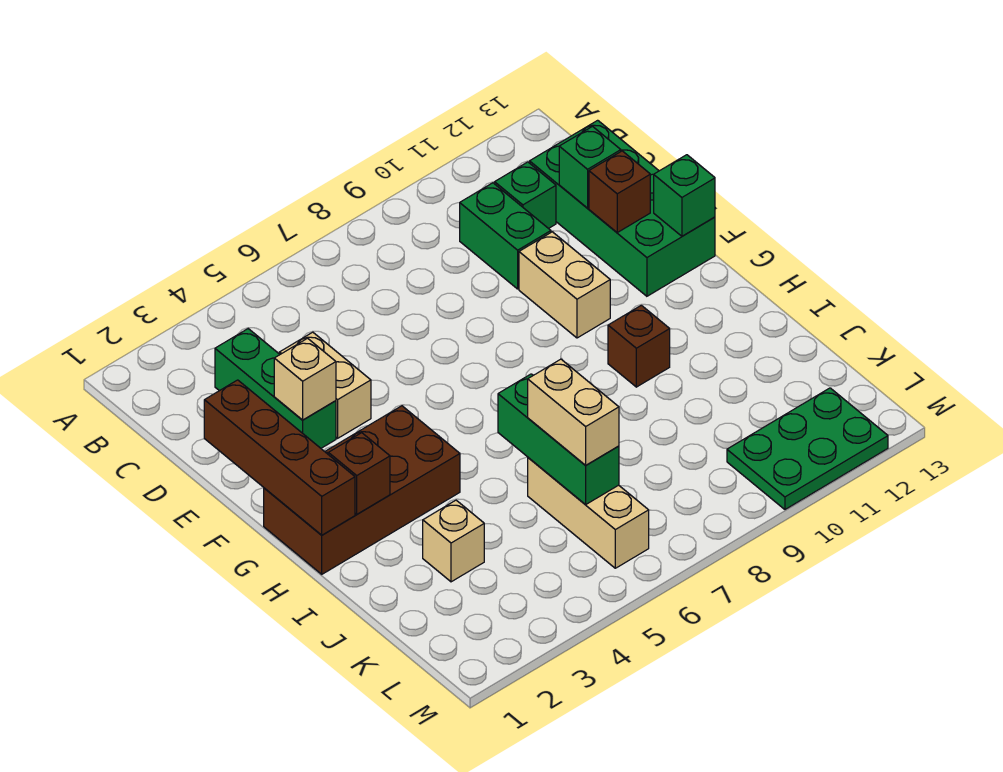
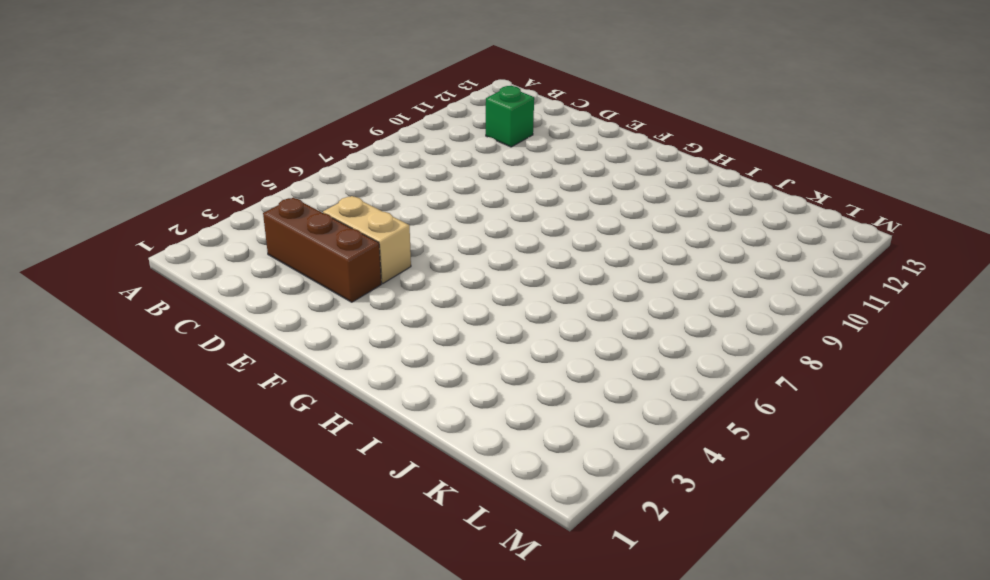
brown 1x3 brick [263,198,381,302] -> green 1x3 brick [215,329,336,448]
none -> green 1x2 brick [460,183,551,289]
none -> green 2x4 brick [530,120,715,296]
none -> tan 1x2 brick [519,232,610,338]

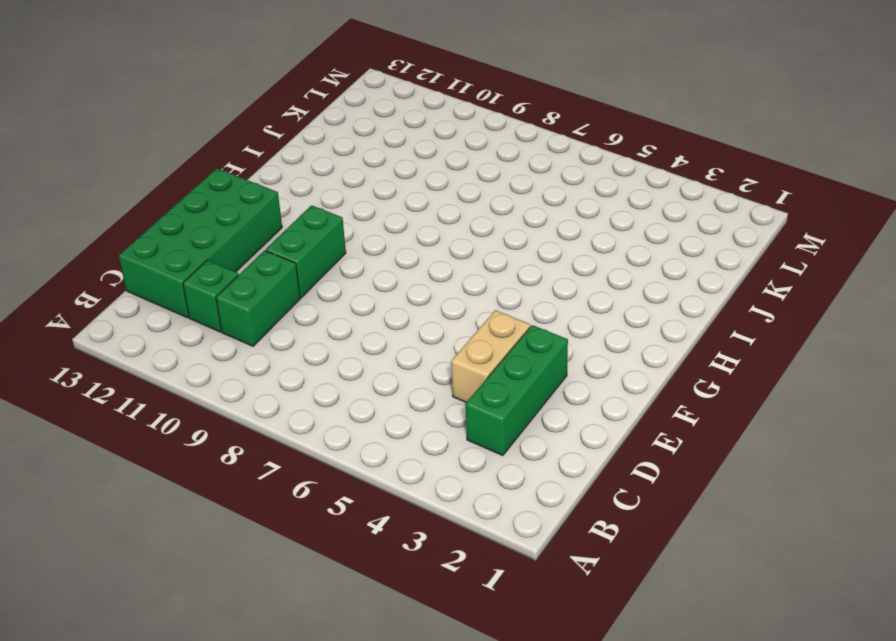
green 1x2 brick [266,205,346,298] -> tan 1x2 brick [519,232,610,338]
none -> brown 2x4 brick [264,406,460,574]
none -> brown 1x1 brick [608,305,670,387]
none -> tan 1x1 brick [423,500,484,582]

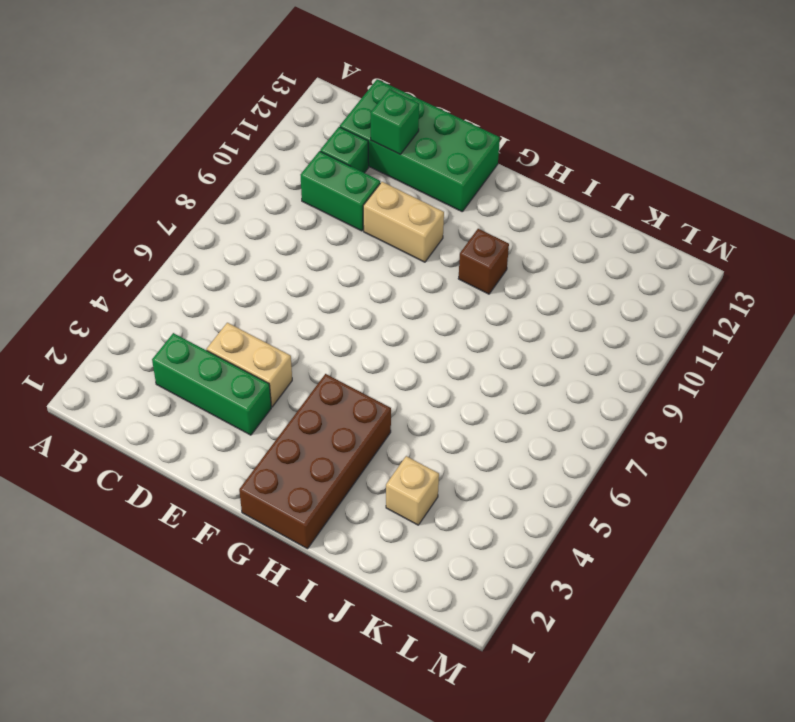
none -> tan 1x3 brick [528,458,649,568]
none -> green 2x3 plate [727,388,888,509]
none -> brown 1x4 brick [204,380,355,535]

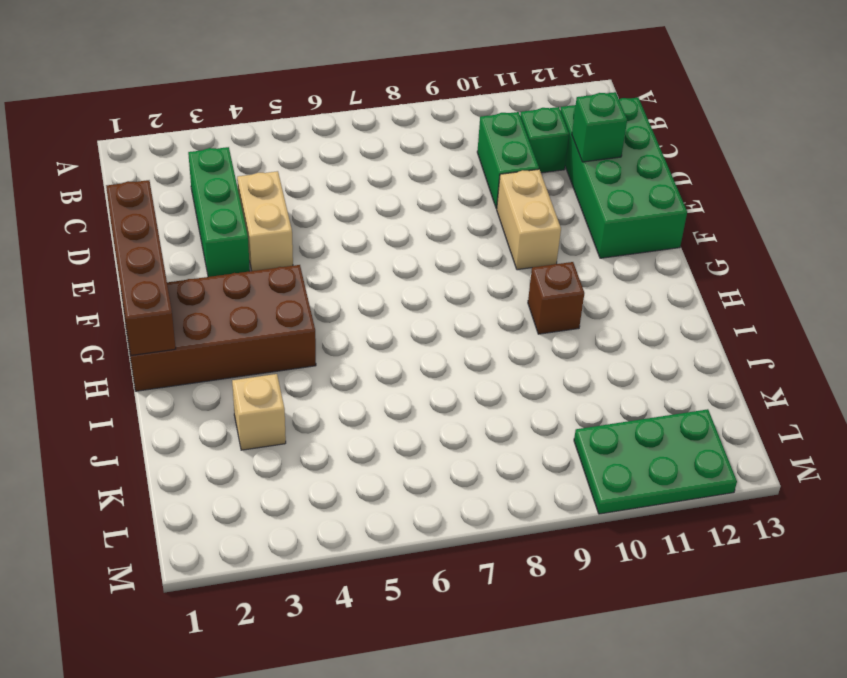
none -> tan 1x3 brick [528,458,649,568]
none -> tan 1x1 brick [274,338,336,420]
none -> brown 1x1 brick [589,151,650,232]

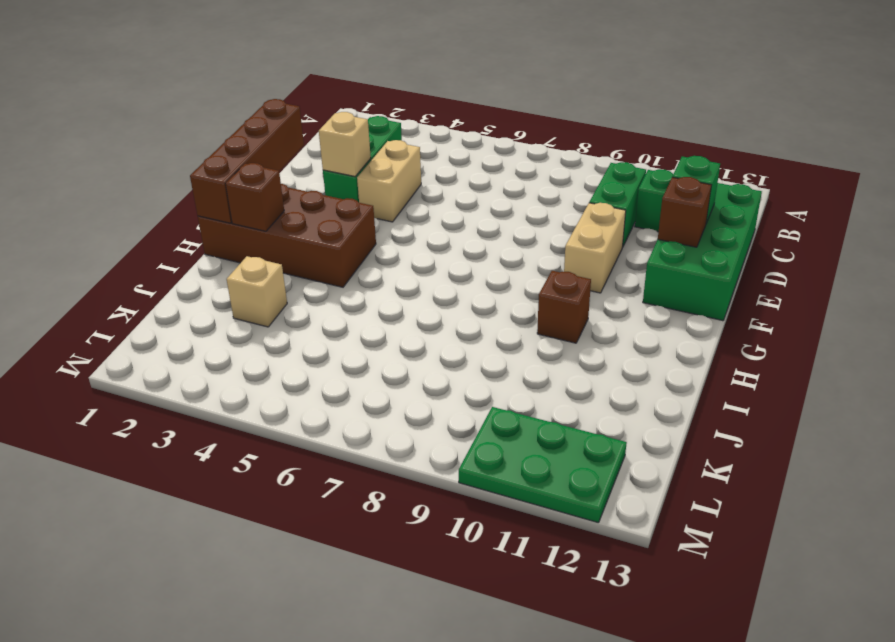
none -> tan 1x3 brick [528,458,649,568]
none -> green 1x1 brick [654,155,715,236]
none -> green 1x3 brick [498,374,619,505]

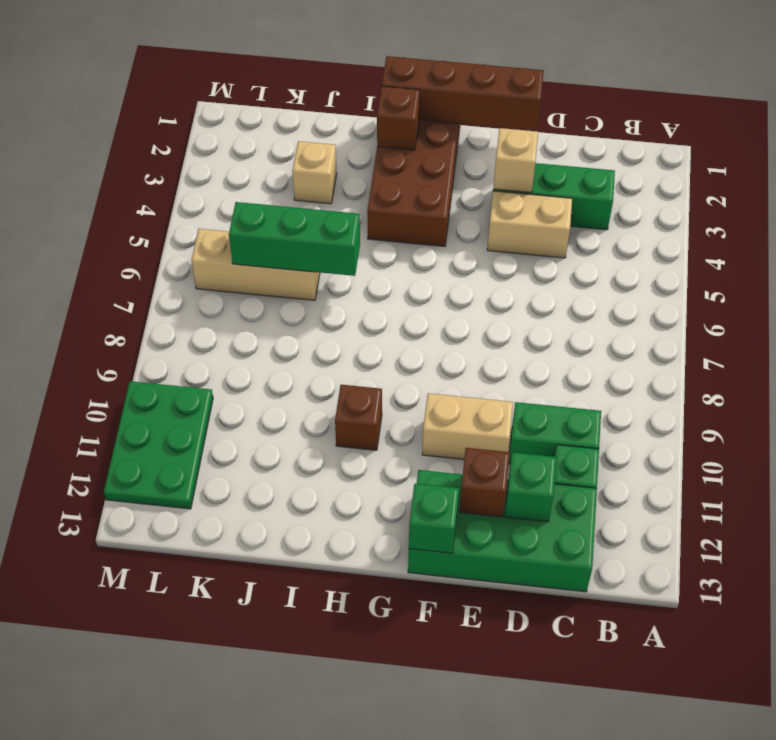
none -> tan 1x2 brick [528,359,619,465]

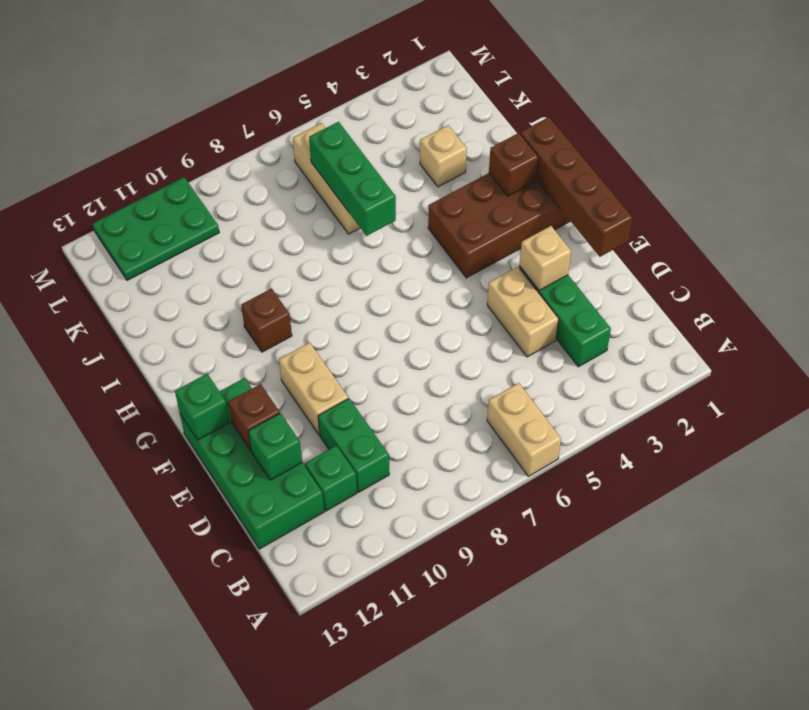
tan 1x2 brick [487,383,561,476] -> tan 1x2 brick moved to [528,359,619,465]

